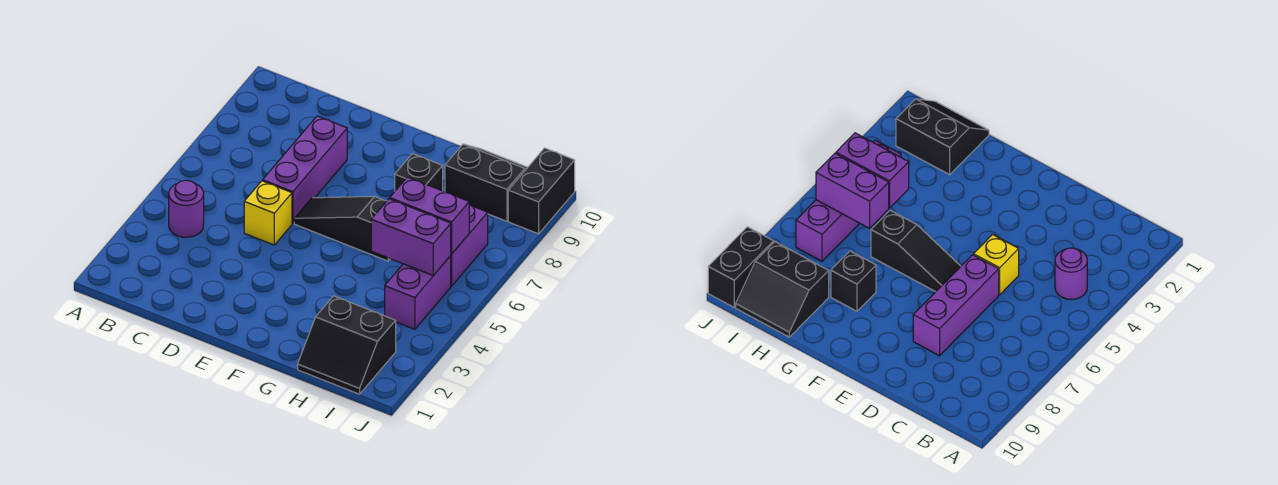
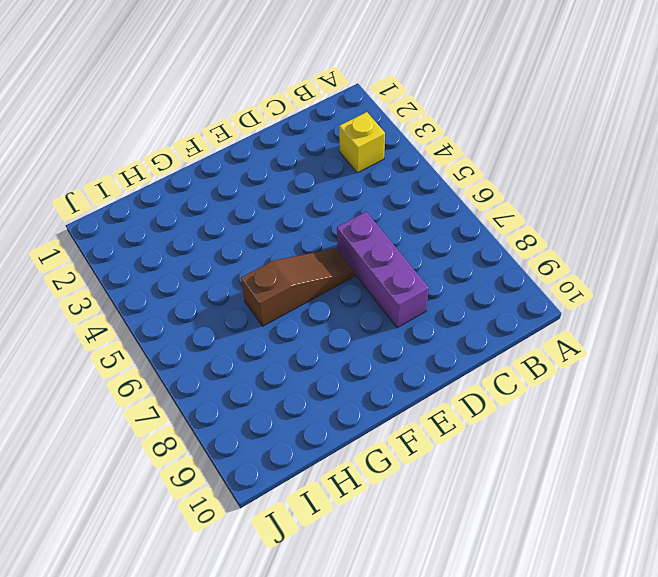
yellow 1x1 brick [339,112,385,173] -> yellow 1x1 brick moved to [244,181,292,245]
brown 1x3 slope [241,248,355,326] -> black 1x3 slope [294,197,390,261]
none -> purple 1x1 round brick [169,180,204,237]
none -> black 1x1 brick [395,154,443,191]
none -> black 2x2 slope [298,296,396,394]

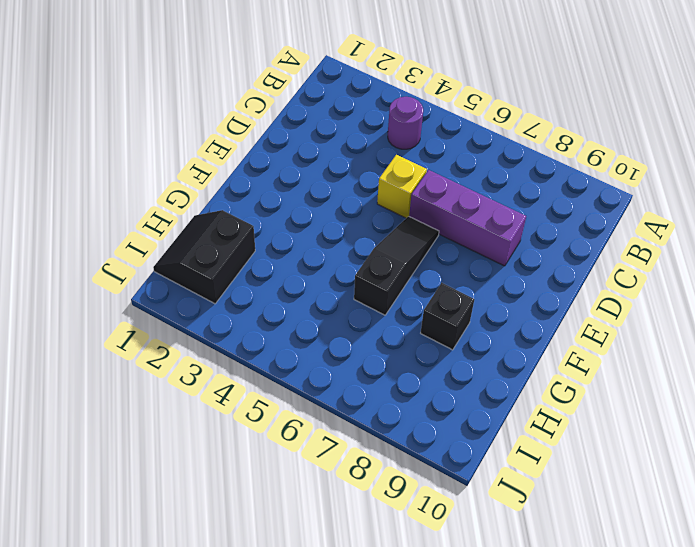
none -> black 2x2 slope [445,144,528,221]
none -> purple 1x2 brick [385,256,451,329]
none -> purple 1x2 brick [451,204,488,286]

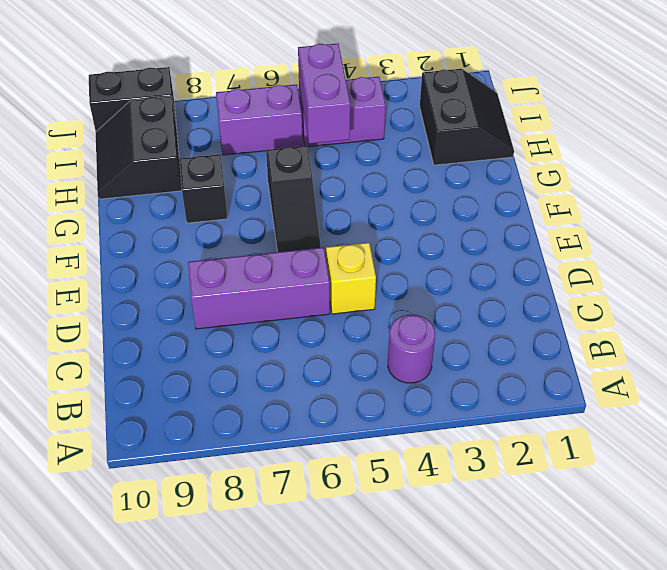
none -> purple 1x2 brick [390,177,469,254]

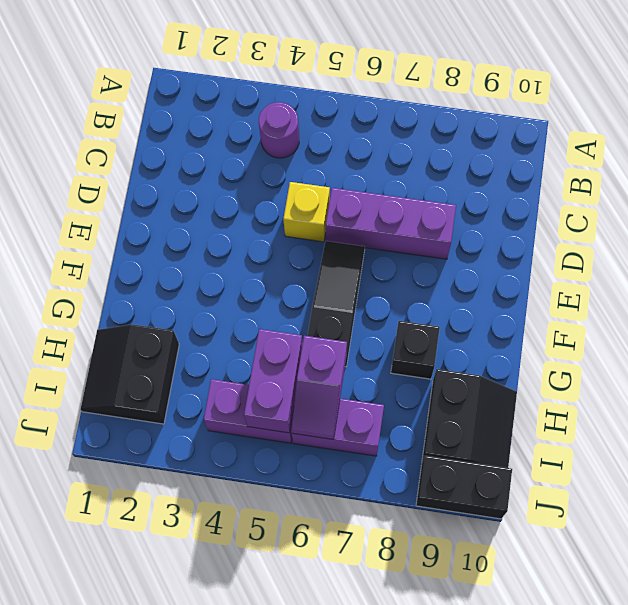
purple 1x2 slope [291,336,347,439] -> purple 1x2 brick [390,177,469,254]

